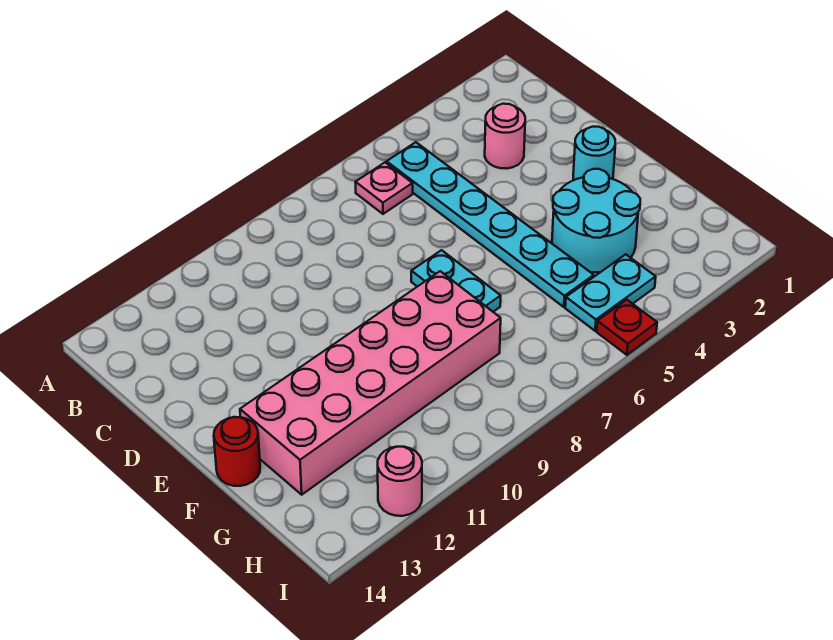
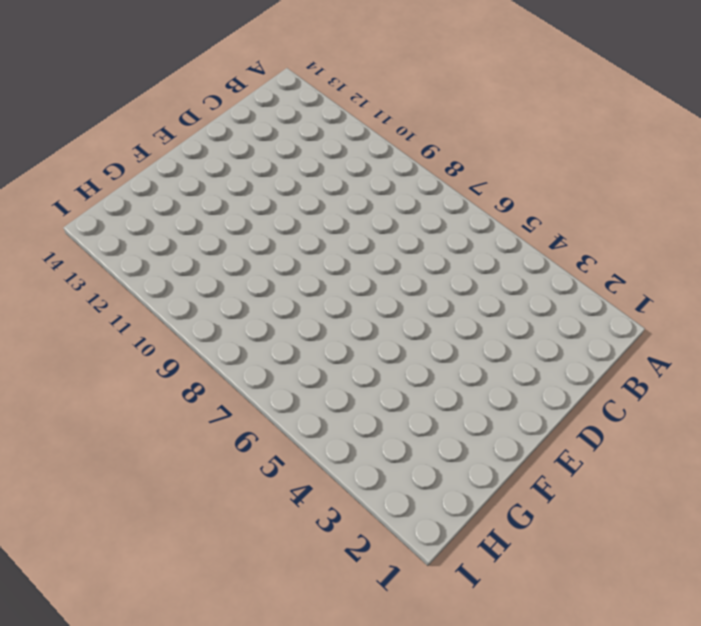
none -> cyan 1x6 plate [387,142,594,307]
none -> pink 1x1 plate [355,162,413,214]

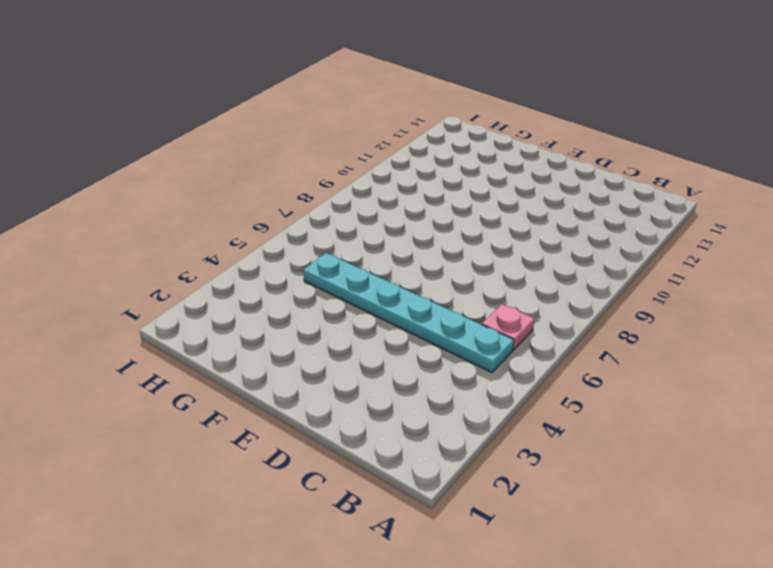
none -> pink 1x1 round brick [485,104,525,169]
none -> cyan 1x1 round brick [573,127,615,180]

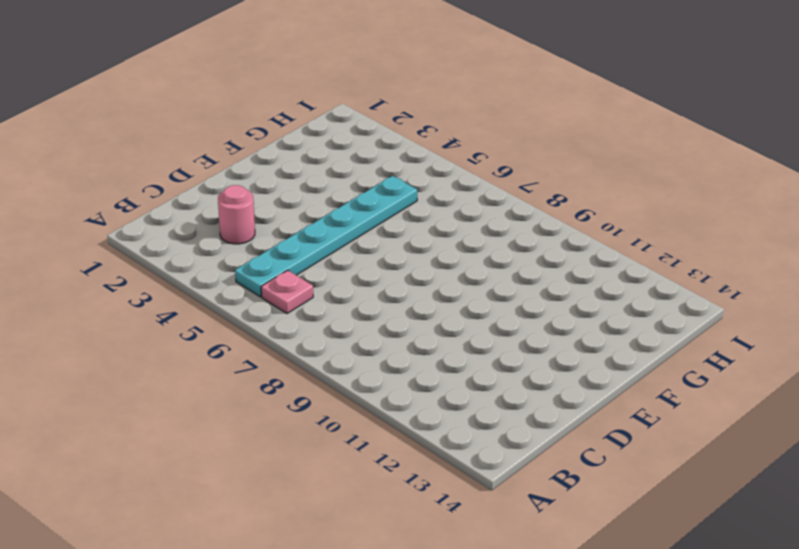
none -> cyan 1x1 round brick [573,127,615,180]
none -> cyan 1x2 plate [411,250,501,312]

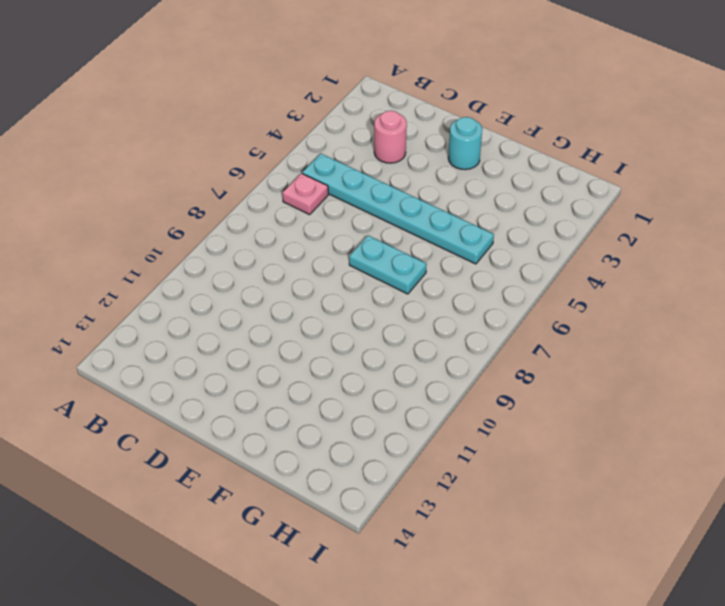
none -> cyan 2x2 round brick [552,169,640,272]
none -> pink 2x6 brick [240,271,501,495]

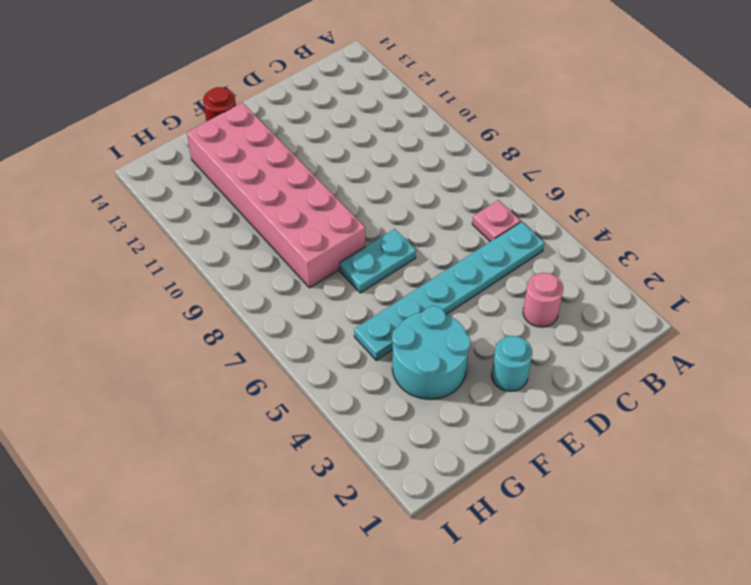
none -> cyan 1x2 plate [565,254,656,331]
none -> red 1x1 plate [597,300,657,355]

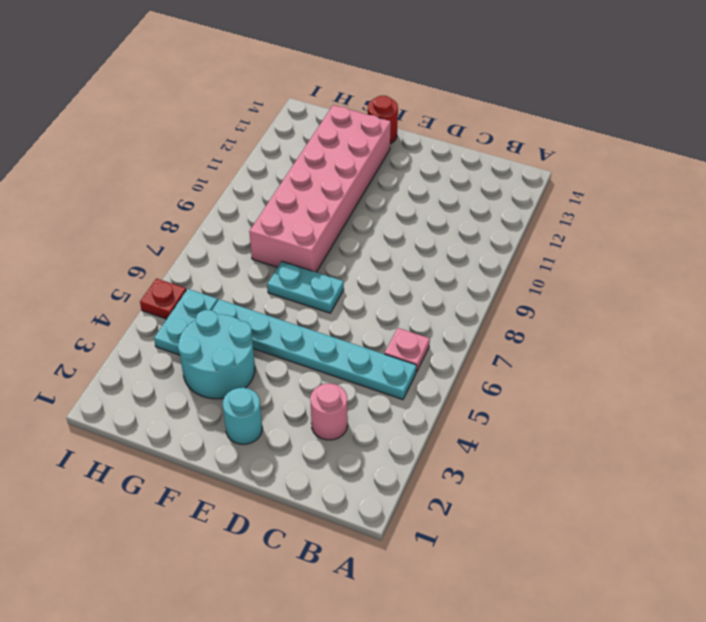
none -> pink 1x1 round brick [378,447,422,516]

